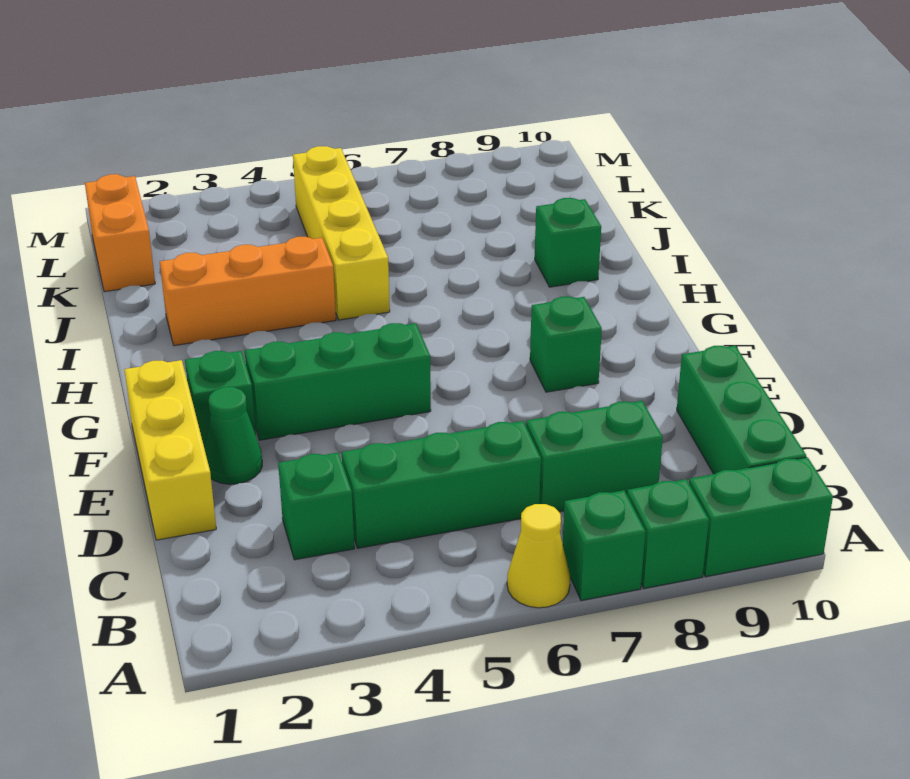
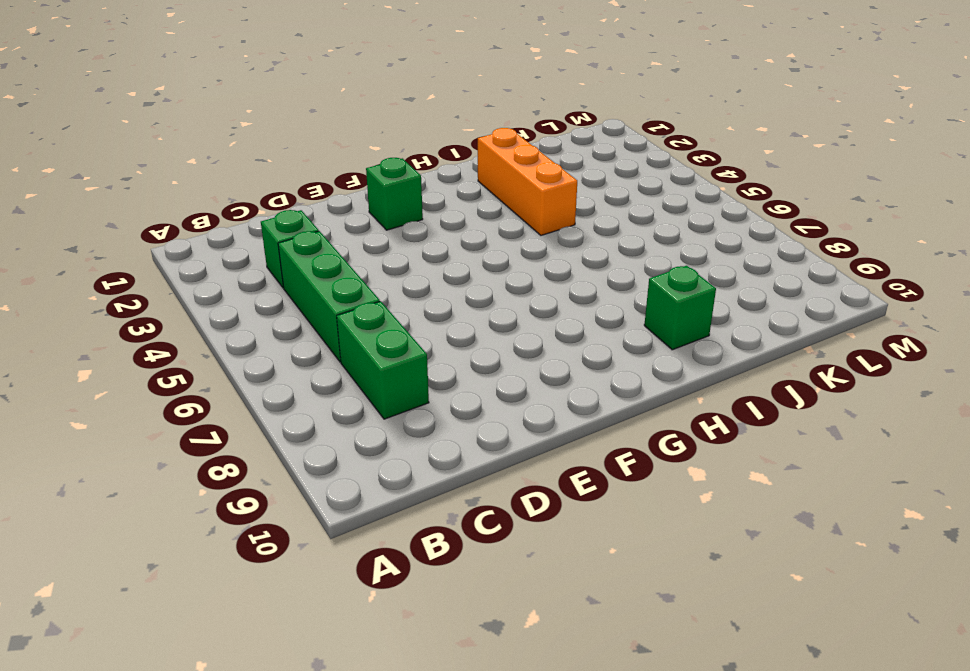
none -> yellow 1x1 cone [507,504,570,608]
none -> green 1x1 brick [563,490,646,601]
none -> green 1x1 brick [627,479,709,588]

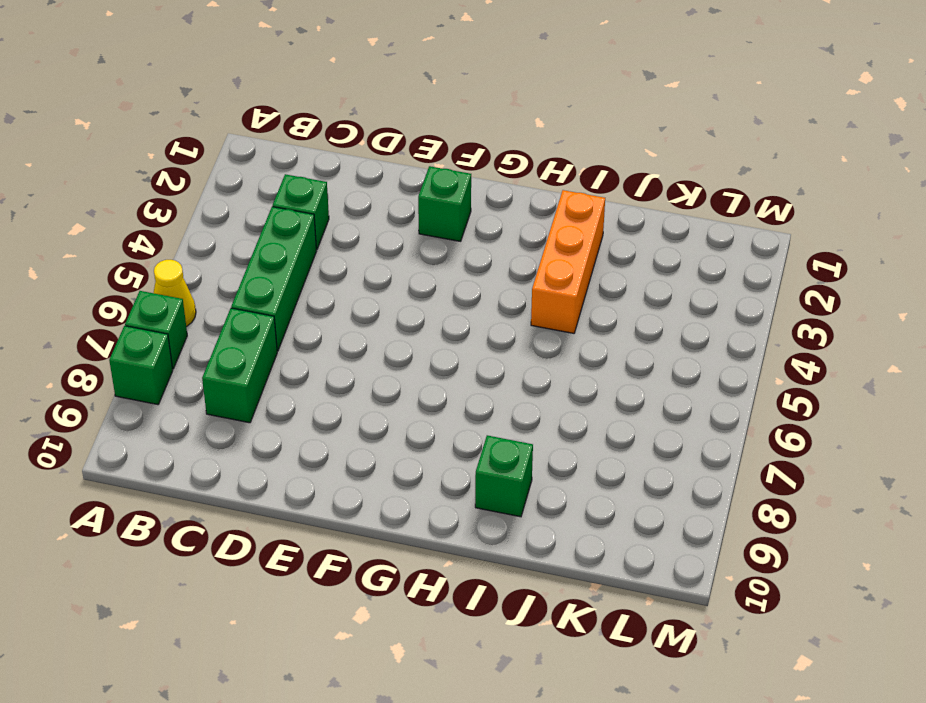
none -> green 1x2 brick [689,457,833,577]
none -> green 1x3 brick [677,346,806,474]
none -> yellow 1x3 brick [124,360,216,540]

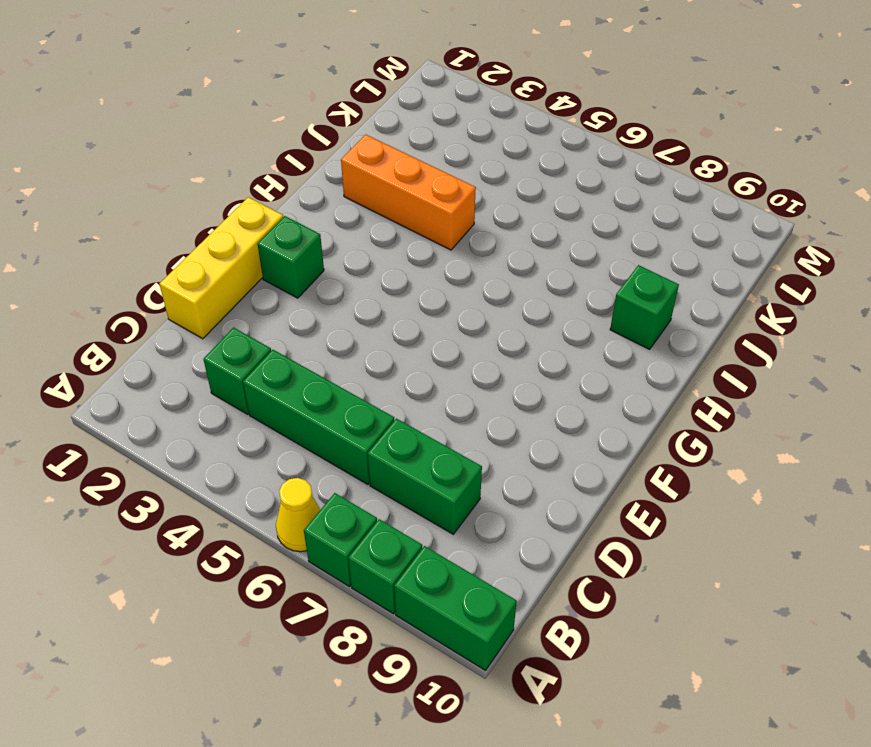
none -> green 1x3 brick [677,346,806,474]
none -> green 1x1 cone [205,387,262,484]
none -> green 1x3 brick [245,323,431,440]

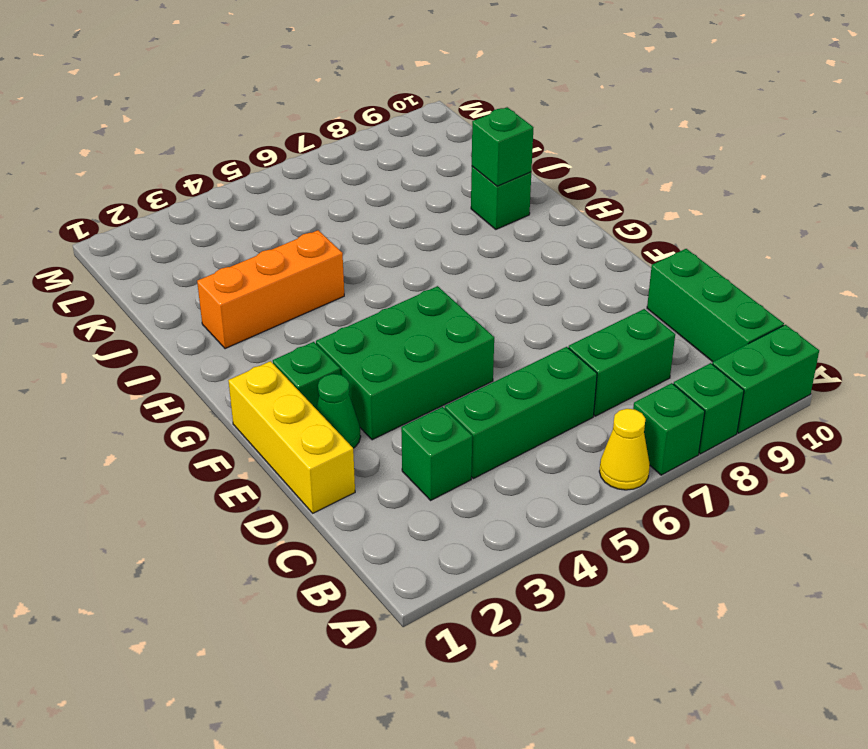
green 2x3 brick [316,286,494,440] -> green 1x3 brick [245,323,431,440]
green 1x1 brick [472,107,534,186] -> green 1x1 brick moved to [530,297,602,392]
none -> yellow 1x4 brick [293,146,390,320]
none -> orange 1x2 brick [85,174,155,292]

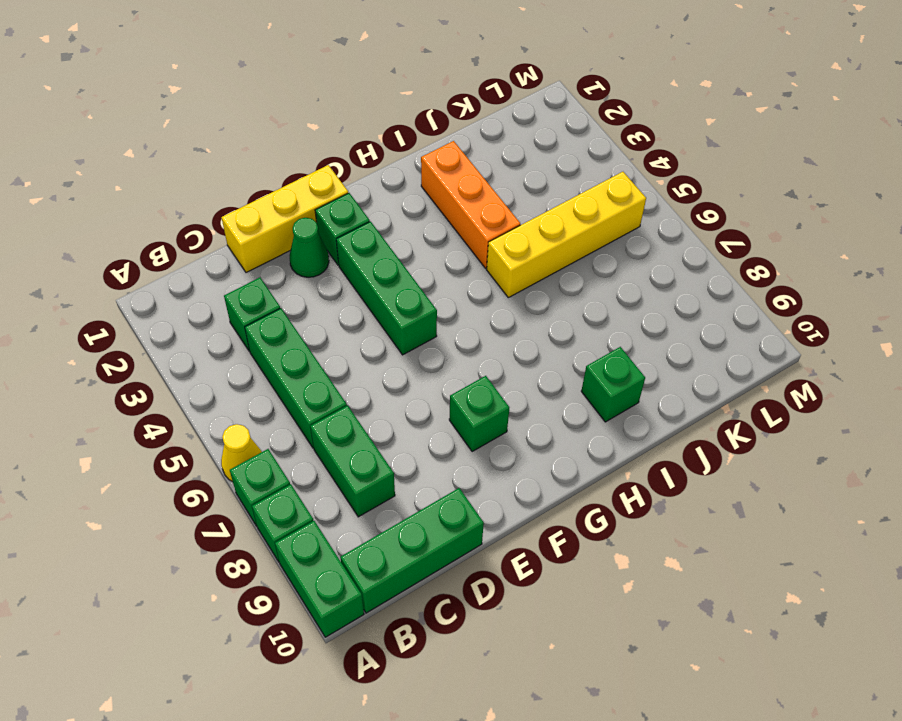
none -> orange 1x2 brick [85,174,155,292]

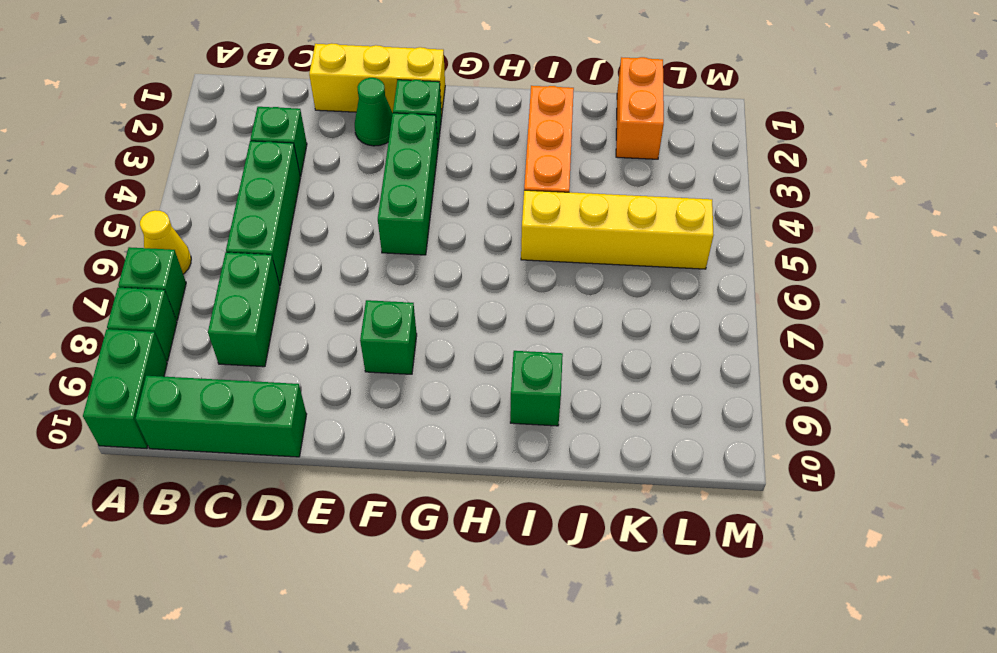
orange 1x2 brick [616,57,664,159] -> orange 1x2 brick turned to [85,174,155,292]

